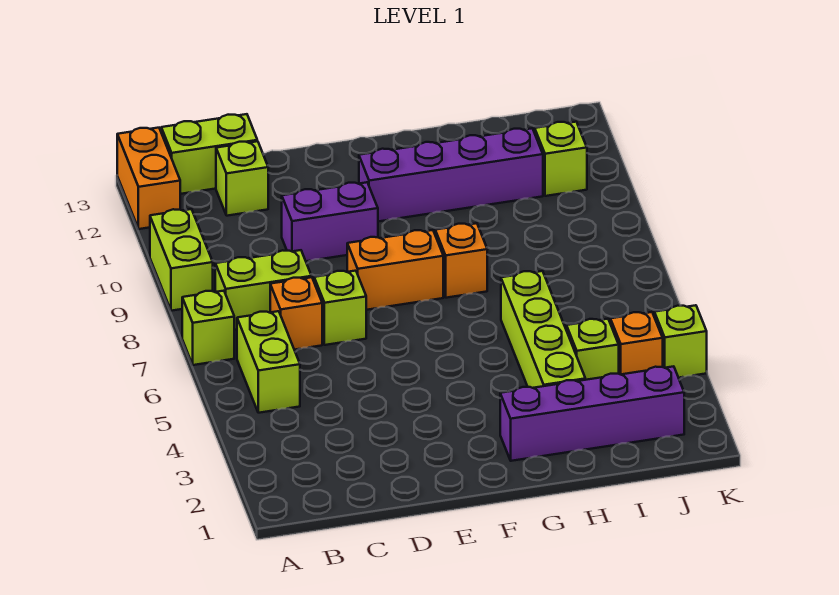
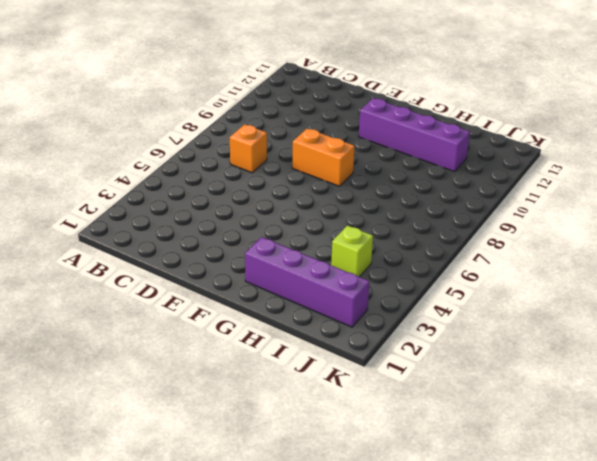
none -> lime 1x1 brick [182,291,234,365]
none -> lime 1x2 brick [150,209,213,311]
none -> orange 1x2 brick [117,128,180,229]

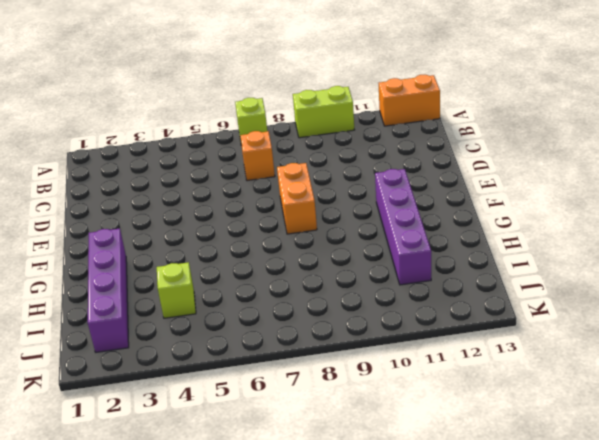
none -> lime 1x2 brick [237,311,300,413]
none -> lime 1x2 brick [215,250,312,330]
none -> lime 1x2 brick [161,114,257,194]

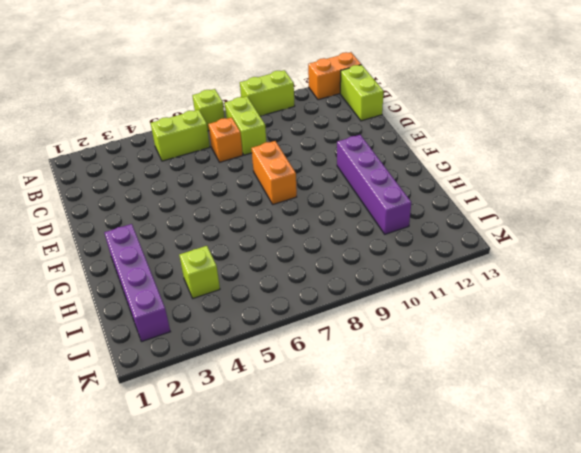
none -> lime 1x1 brick [216,141,268,216]
none -> lime 1x1 brick [314,271,366,345]
none -> purple 1x2 brick [282,182,378,261]

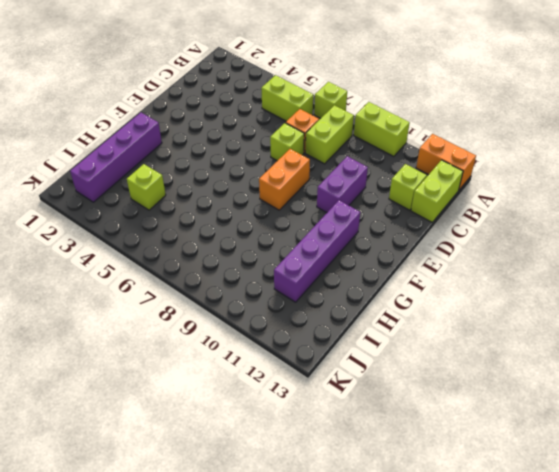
none -> orange 1x1 brick [435,223,487,298]
none -> lime 1x4 brick [501,271,585,388]
none -> orange 1x1 brick [610,312,663,374]

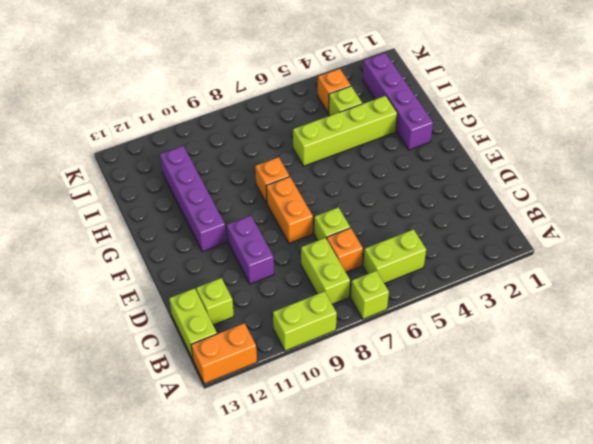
none -> lime 1x1 brick [535,122,587,196]
none -> lime 1x1 brick [654,305,707,378]

